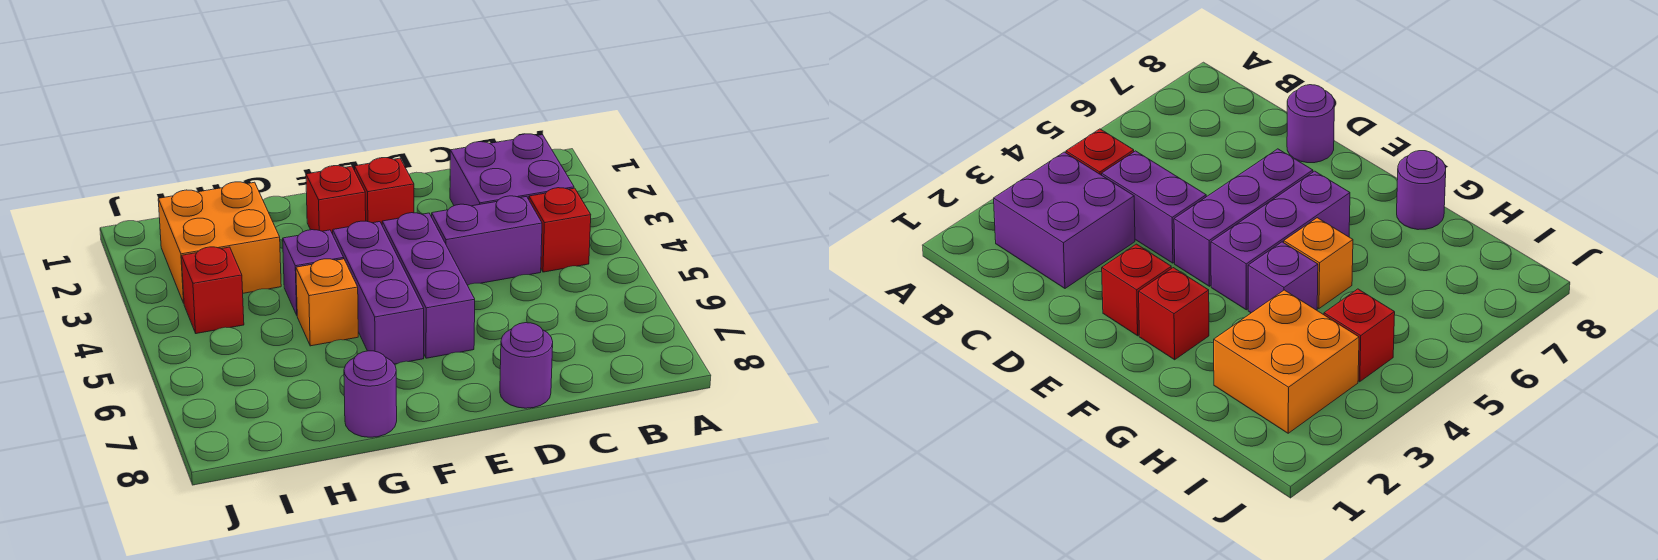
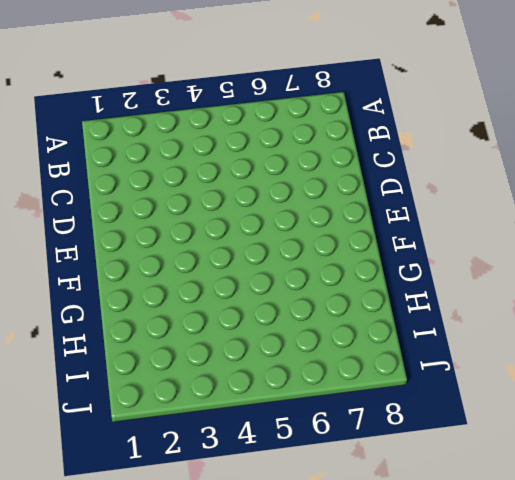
none -> purple 2x2 brick [450,134,574,206]
none -> red 1x1 brick [529,188,591,272]
none -> purple 1x2 brick [432,196,542,285]

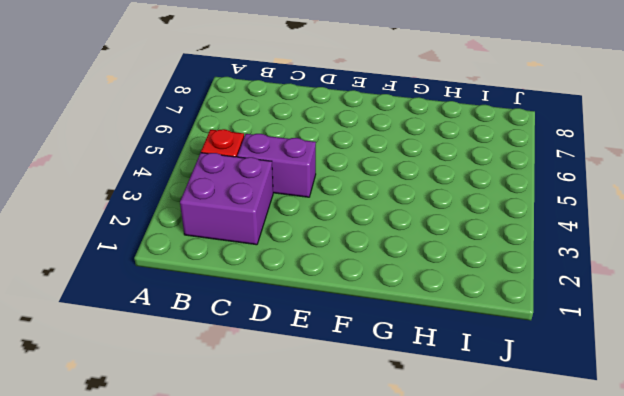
none -> purple 1x1 round brick [500,323,553,408]
none -> red 1x1 brick [355,158,414,224]
none -> purple 1x3 brick [382,213,475,358]

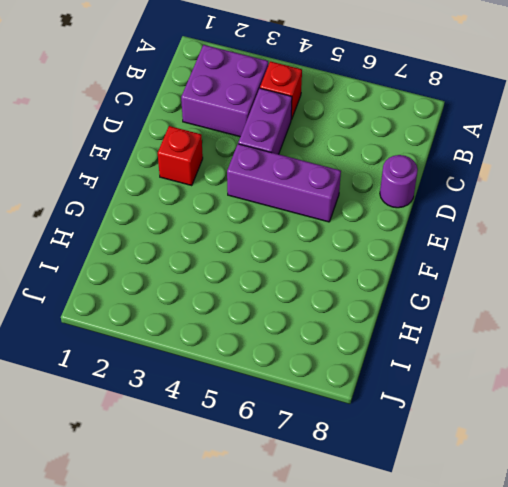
none -> red 1x1 brick [306,166,366,234]
none -> purple 1x3 brick [333,221,424,364]
none -> purple 1x1 brick [283,230,344,315]

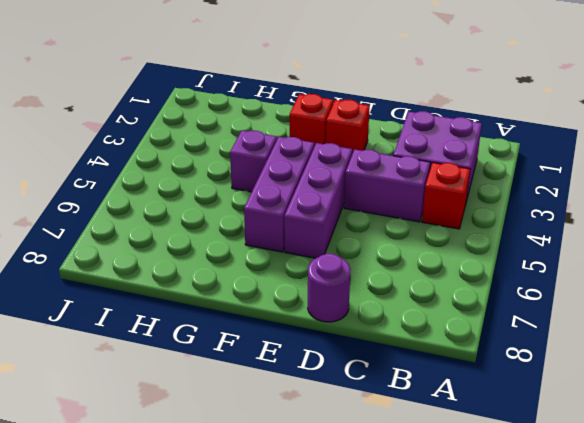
none -> orange 1x1 brick [296,259,358,346]
none -> purple 1x1 round brick [344,351,397,437]
none -> orange 2x2 brick [158,182,281,303]

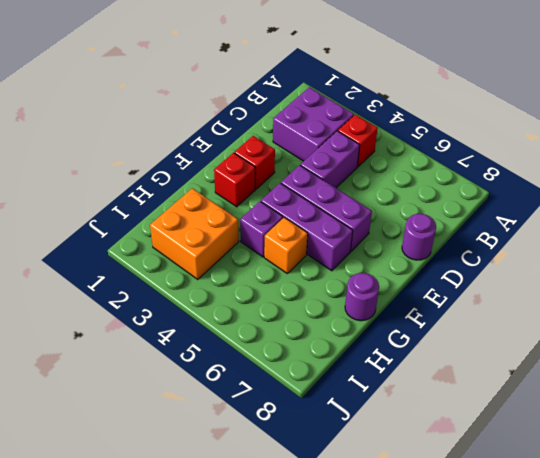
none -> red 1x1 brick [182,247,244,334]

